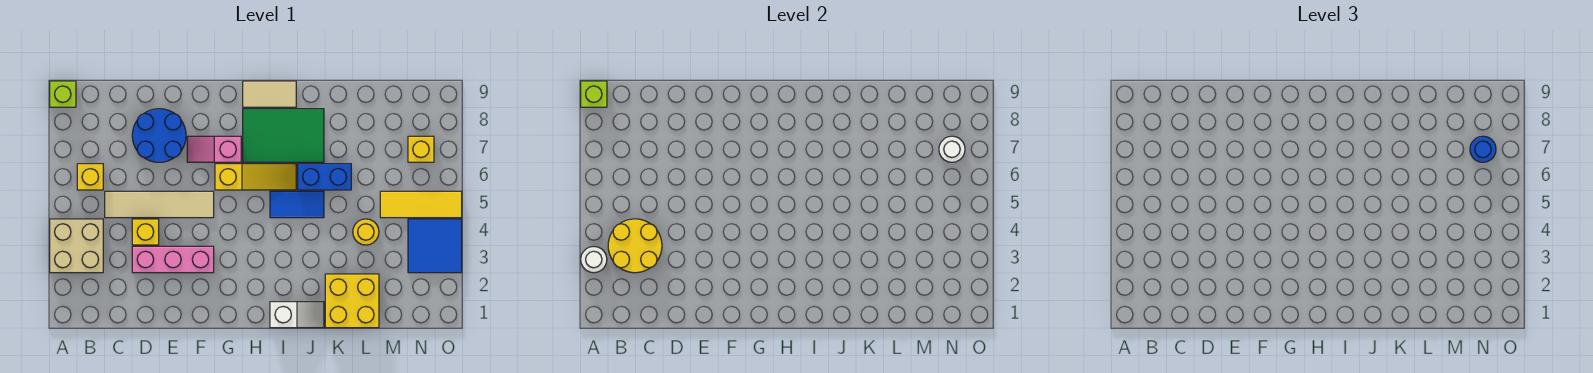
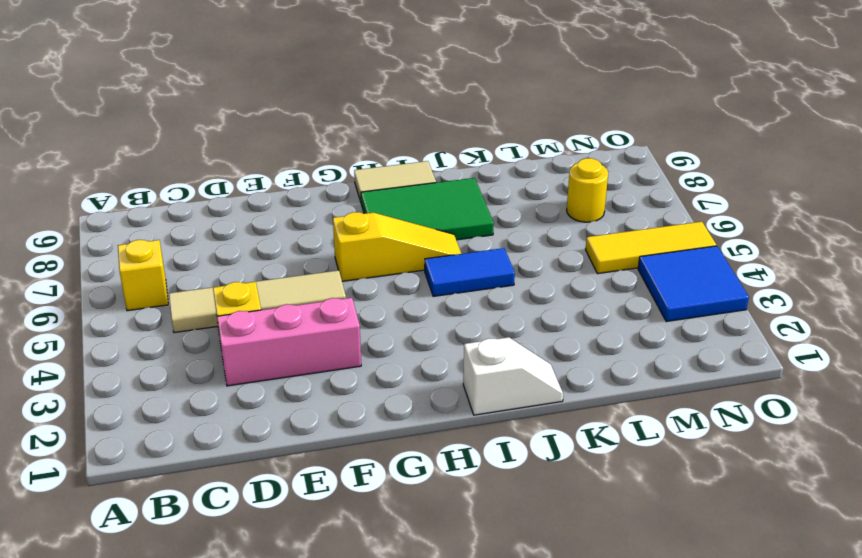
yellow 1x1 round brick [567,158,608,222] -> yellow 1x1 round brick moved to [353,219,379,245]
none -> tan 2x2 brick [50,219,103,273]
none -> lime 1x1 brick [50,81,76,107]
none -> blue 2x2 round brick [132,109,186,162]

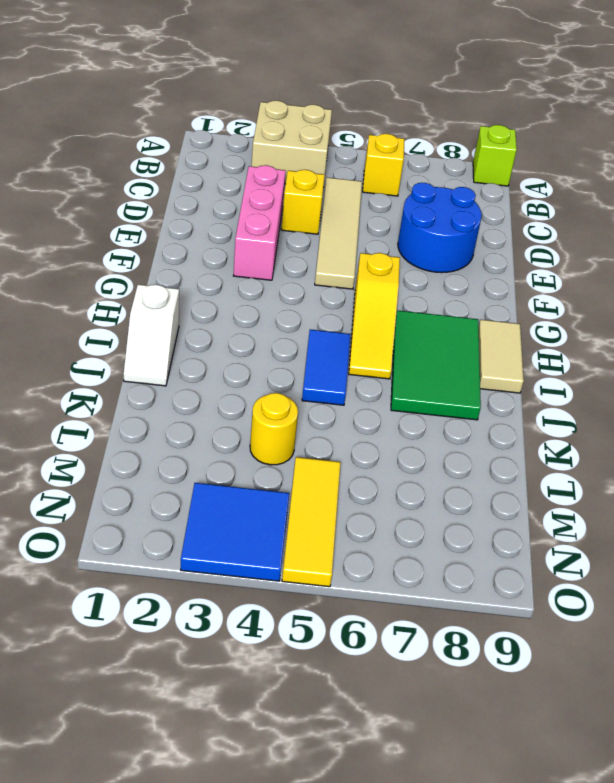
none -> pink 1x2 slope [187,136,241,162]
none -> blue 1x2 brick [298,164,351,190]
none -> yellow 2x2 brick [325,274,379,328]

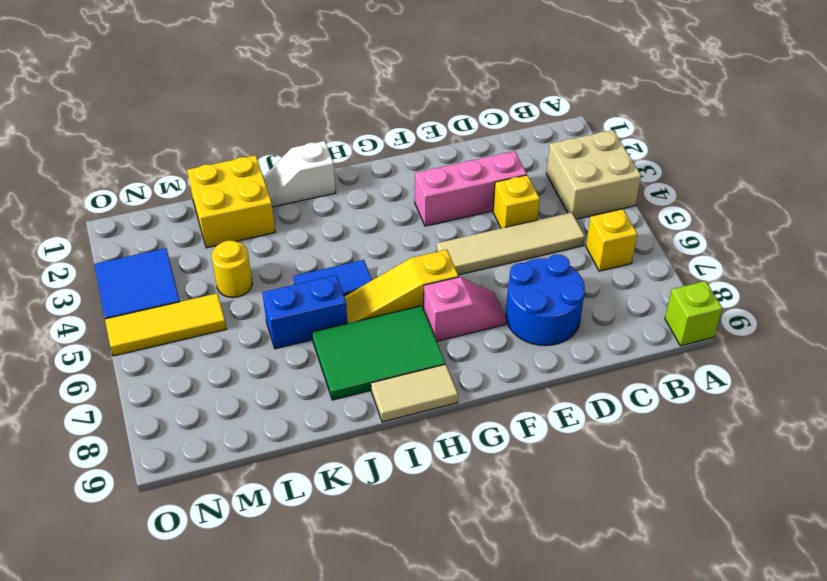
none -> yellow 1x1 brick [408,136,434,162]
none -> white 1x1 round brick [581,247,607,273]
none -> lime 1x1 brick [581,81,607,107]

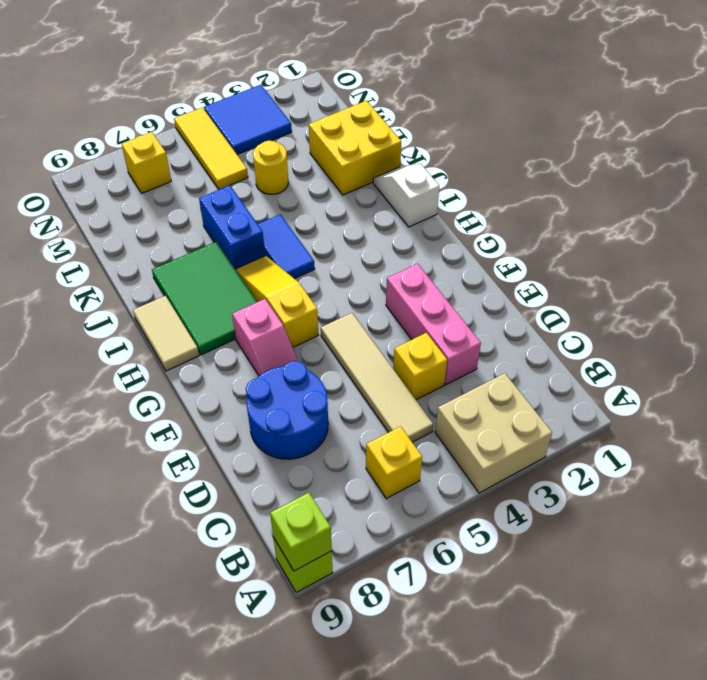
none -> white 1x1 round brick [581,247,607,273]
none -> yellow 2x2 round brick [608,219,662,273]
none -> white 1x1 round brick [939,136,965,162]

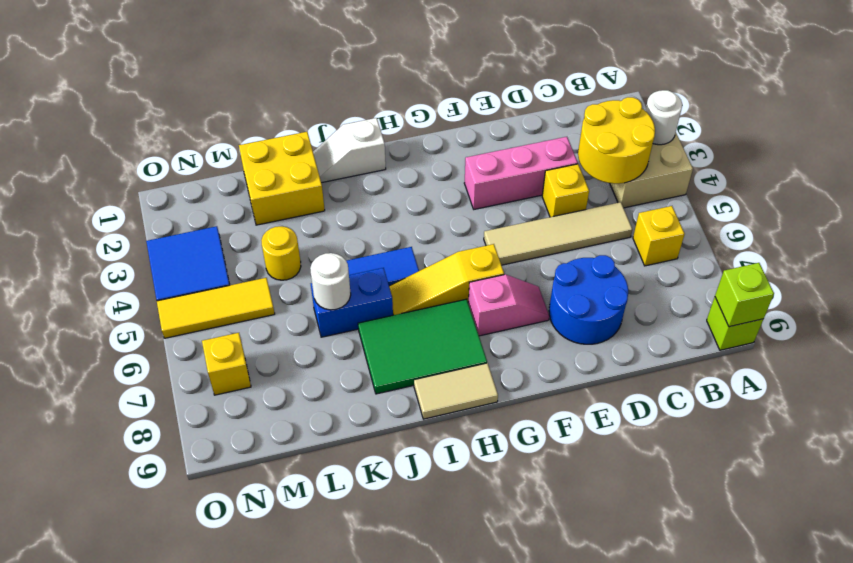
white 1x1 round brick [310,253,351,310] -> white 1x1 round brick moved to [939,136,965,162]
none -> blue 1x1 round brick [1470,136,1496,162]

